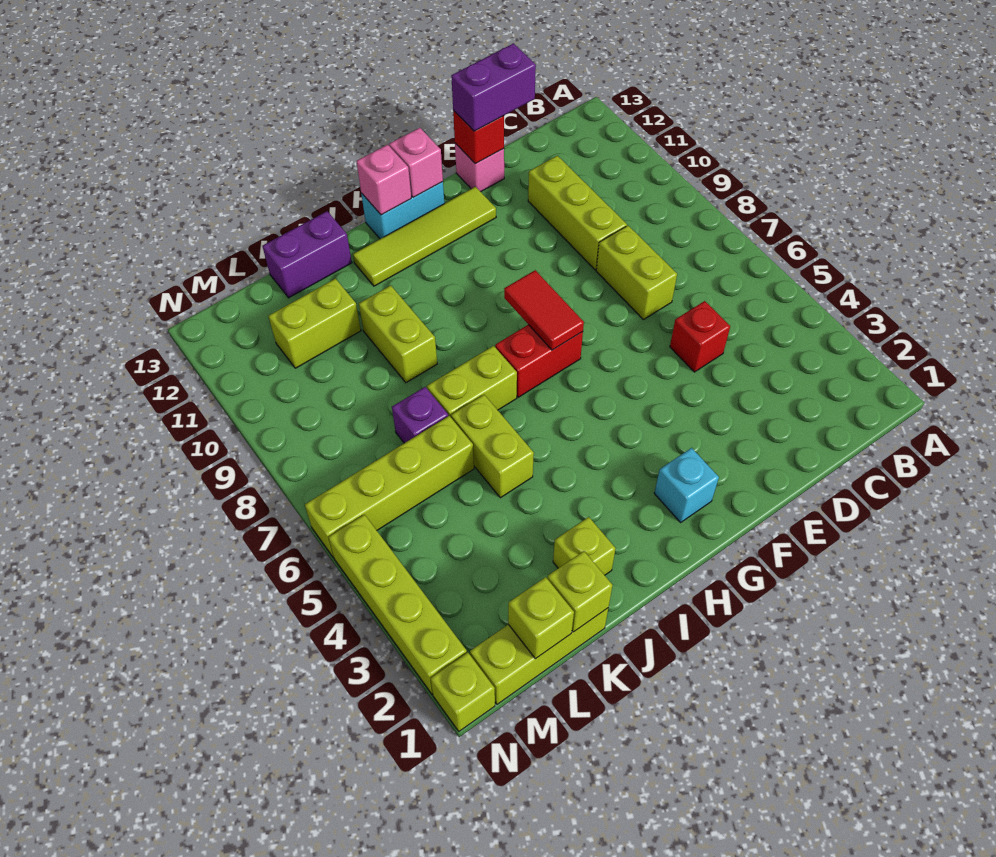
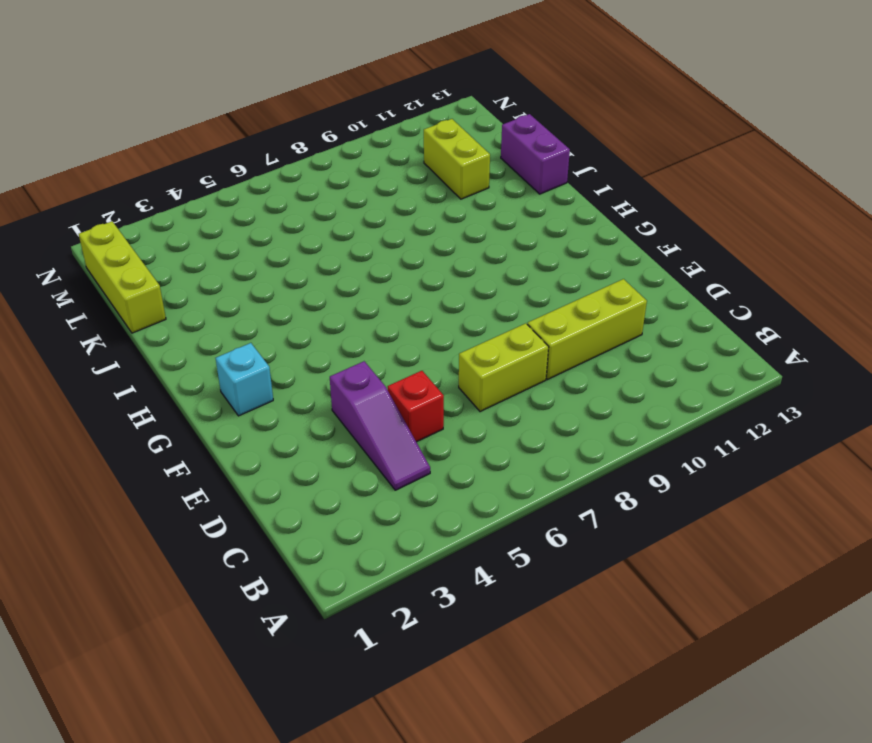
purple 1x3 slope [330,361,430,490] -> none
none -> pink 1x1 brick [455,143,504,192]
none -> lime 1x4 tile [353,187,496,286]
none -> red 1x2 brick [495,325,583,397]

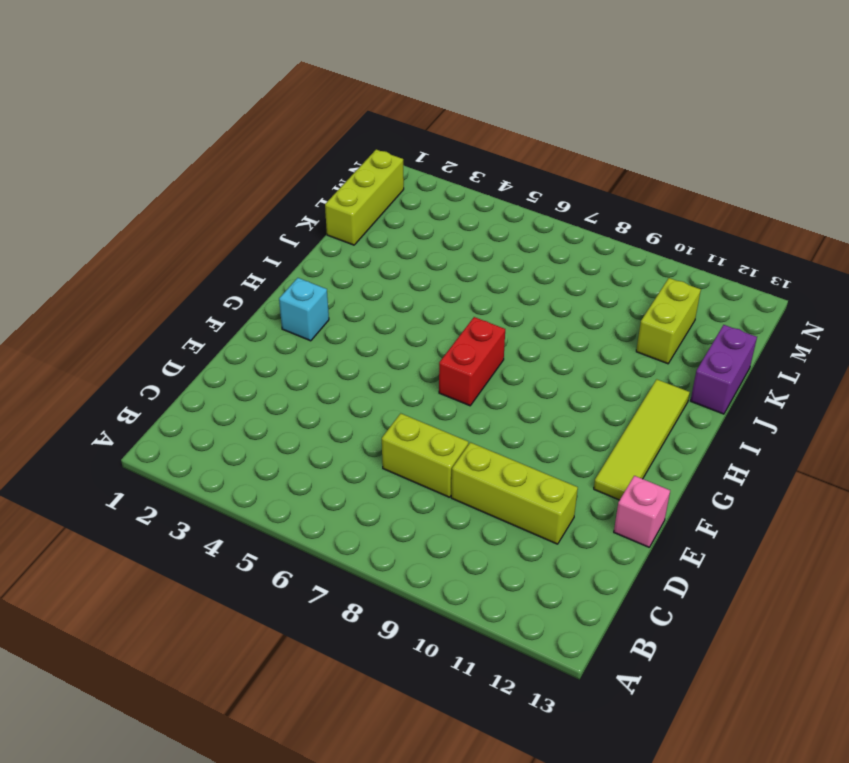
none -> red 1x1 brick [670,301,730,372]
none -> cyan 1x2 brick [361,182,444,239]
none -> lime 1x2 brick [427,346,517,417]

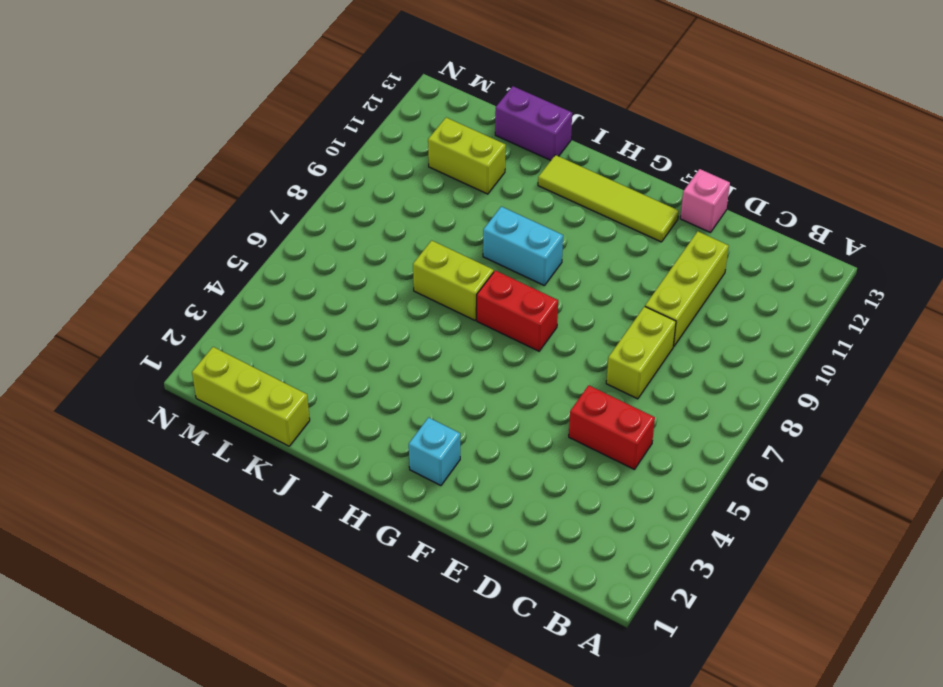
red 1x2 brick [569,385,655,470] -> red 1x1 brick [670,301,730,372]
cyan 1x2 brick [483,206,563,285] -> cyan 1x2 brick moved to [361,182,444,239]
none -> lime 1x1 brick [553,517,616,575]
none -> lime 1x2 brick [451,395,534,498]
none -> lime 1x2 brick [359,285,437,383]

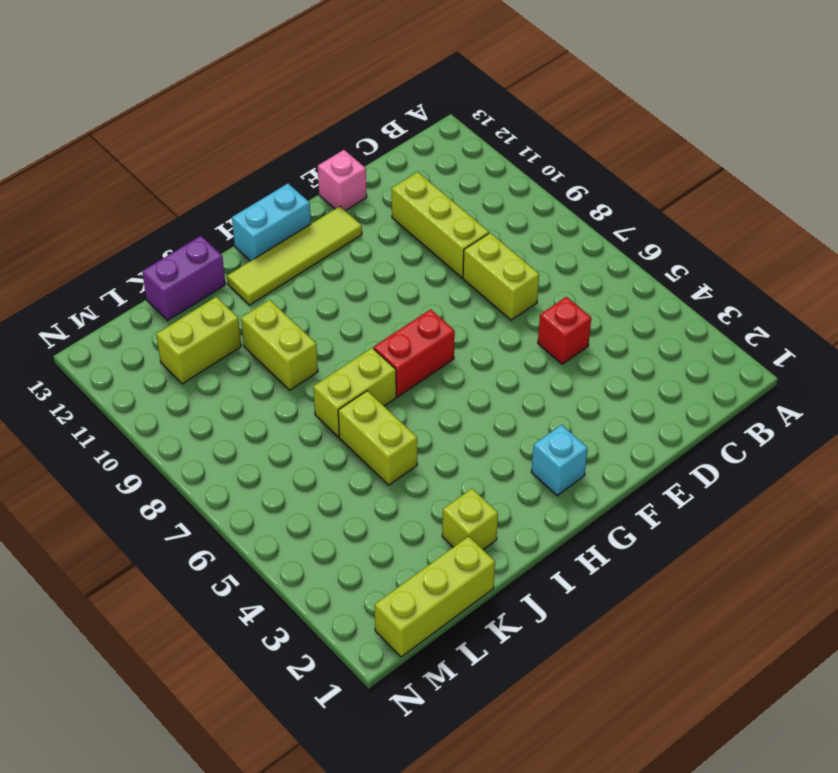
none -> lime 1x4 brick [305,416,474,558]
none -> purple 1x1 brick [392,387,448,443]
none -> lime 1x1 brick [431,653,495,731]

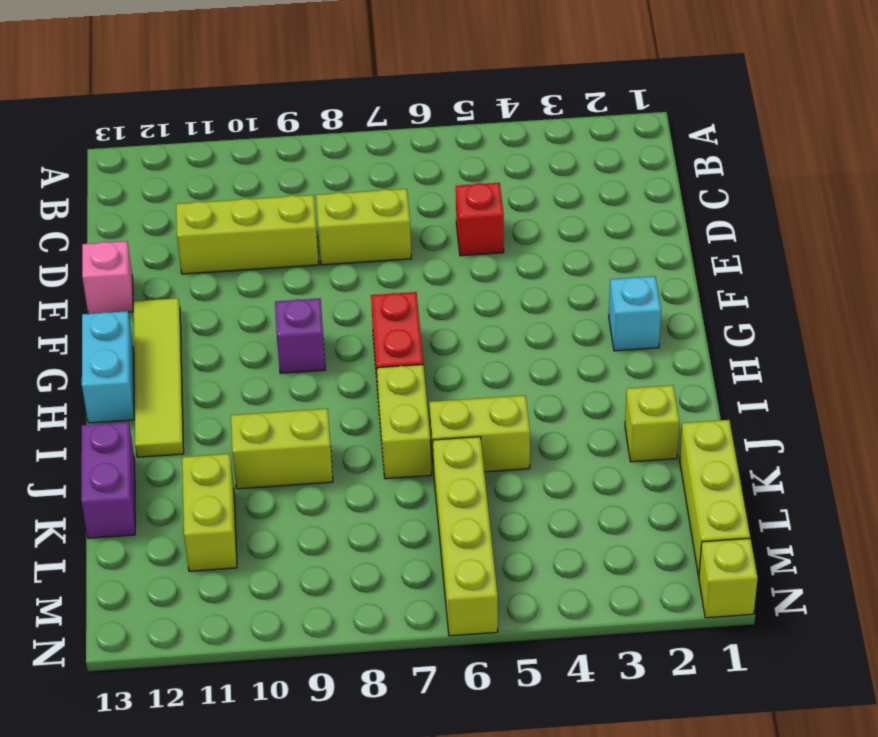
purple 1x1 brick [275,298,325,373] -> purple 1x1 brick moved to [392,387,448,443]
none -> lime 1x4 brick [328,514,467,695]
none -> red 1x1 brick [453,110,504,164]
none -> red 1x2 tile [504,270,584,350]

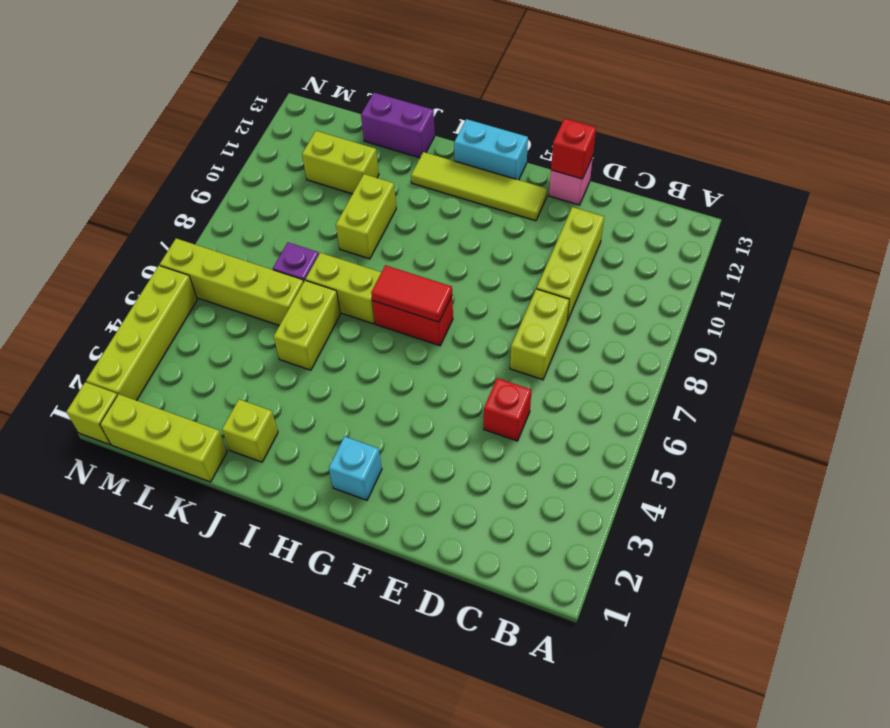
red 1x2 tile [371,265,452,322] -> red 1x2 tile turned to [504,270,584,350]
none -> pink 1x1 brick [389,128,443,198]
none -> pink 1x1 brick [356,145,411,215]
none -> lime 1x1 brick [547,551,613,632]

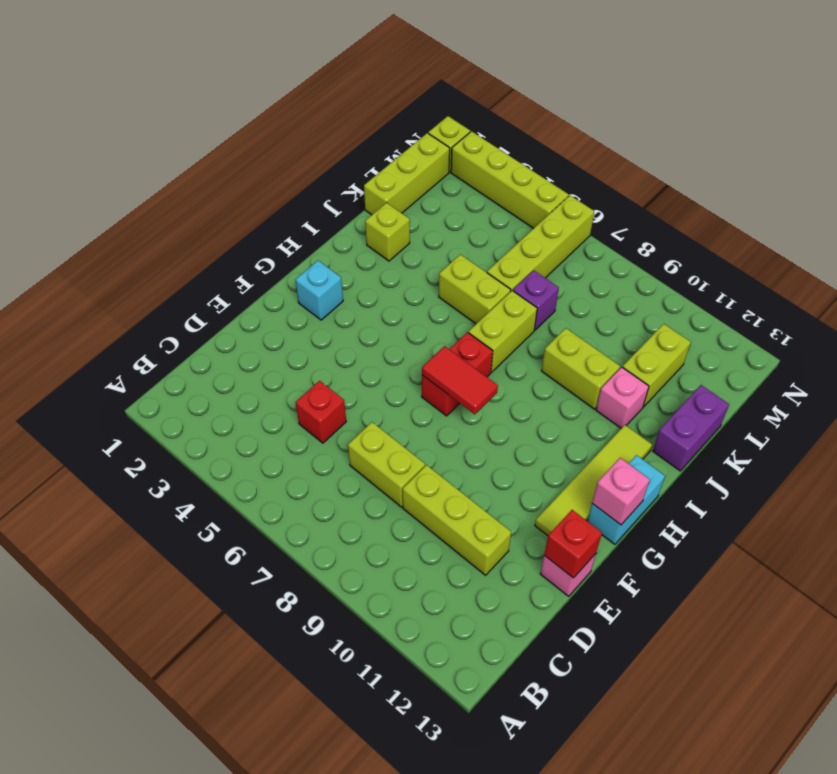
pink 1x1 brick [596,367,649,428] -> pink 1x1 brick moved to [356,145,411,215]
none -> lime 1x1 brick [547,551,613,632]
none -> lime 1x1 brick [508,577,574,659]
none -> purple 1x2 brick [451,43,536,131]

